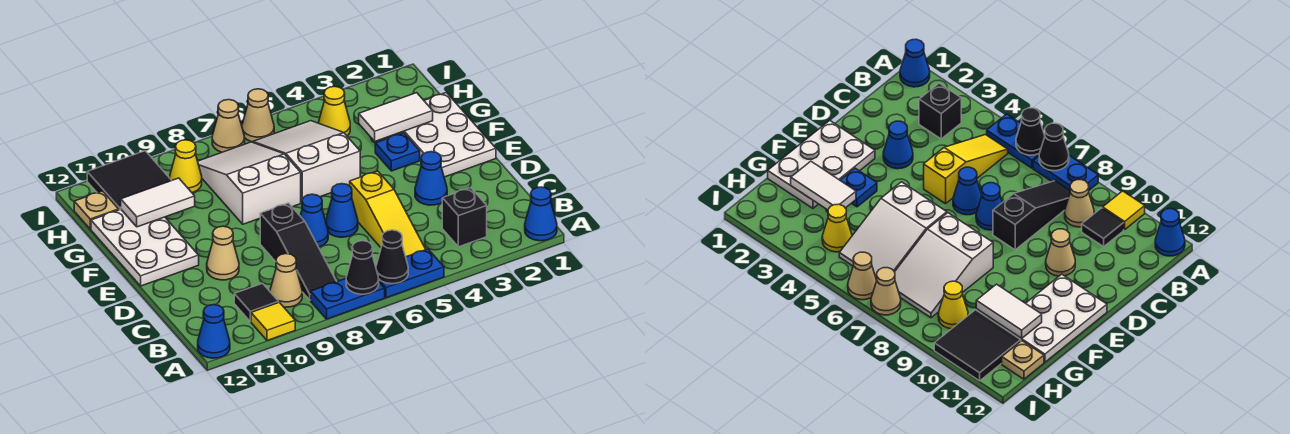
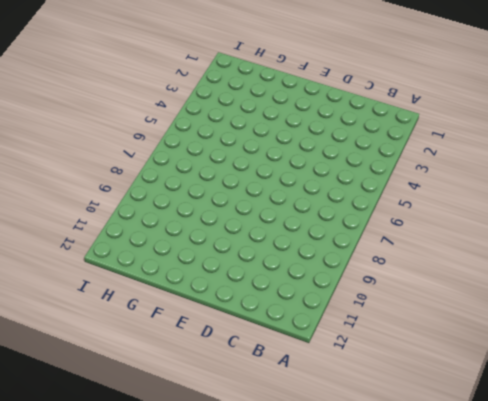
none -> blue 1x1 cone [525,187,557,241]
none -> blue 1x2 plate [379,249,444,298]
none -> blue 1x2 plate [311,279,385,319]

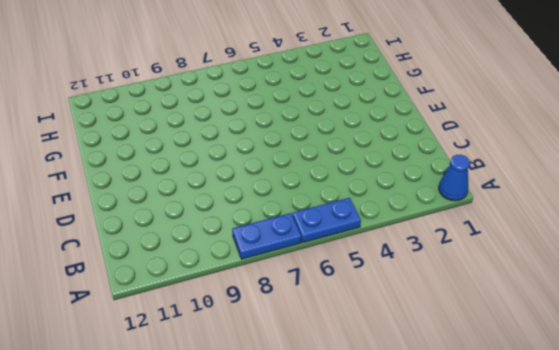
none -> yellow 1x1 tile [251,302,295,341]
none -> blue 1x1 cone [198,305,230,358]
none -> black 1x1 brick [442,188,487,247]

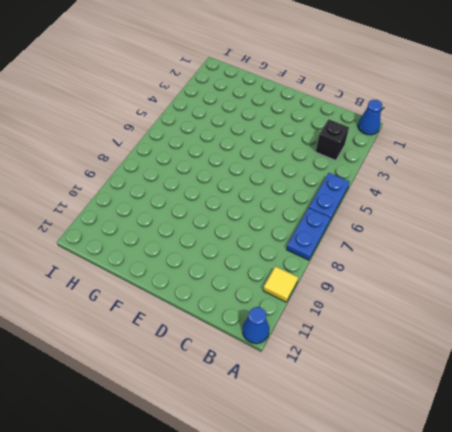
none -> yellow 1x3 slope [350,171,426,257]
none -> black 1x3 slope [260,203,337,300]
none -> tan 1x1 cone [270,254,302,307]

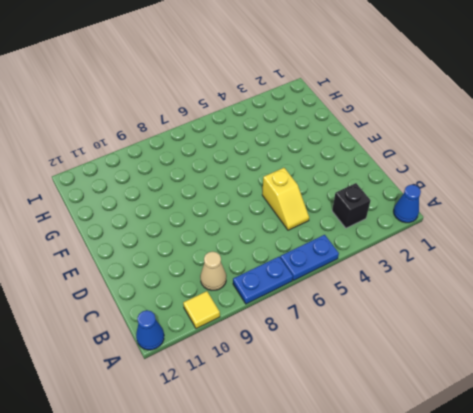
yellow 1x2 slope [262,168,309,230] -> yellow 1x3 slope [350,171,426,257]
none -> black 1x3 slope [260,203,337,300]
none -> black 1x1 tile [234,283,279,322]
none -> blue 1x1 cone [415,152,447,205]

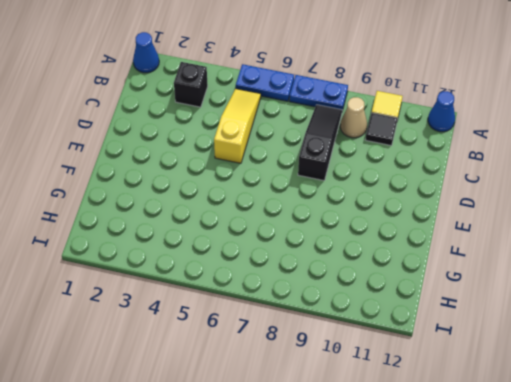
none -> blue 1x1 cone [415,152,447,205]
none -> blue 1x1 cone [326,184,358,237]
none -> blue 1x1 cone [300,194,328,247]

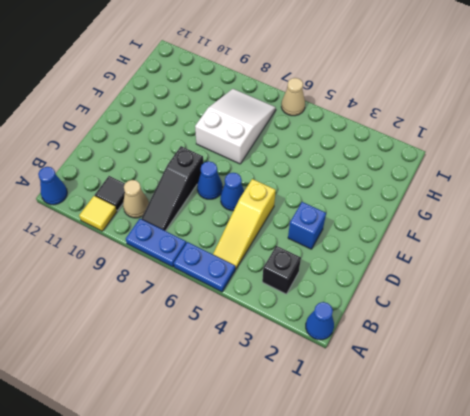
blue 1x1 brick [288,202,326,249] -> blue 1x1 cone [415,152,447,205]
none -> tan 1x1 cone [207,226,239,280]
none -> white 2x3 plate [398,93,496,177]
none -> white 2x3 plate [91,209,199,286]

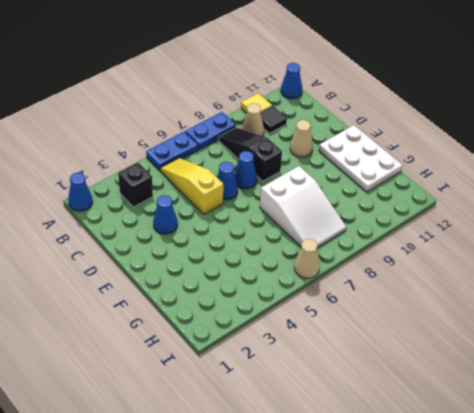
none -> white 2x3 plate [398,93,496,177]
none -> blue 1x1 plate [375,133,420,171]
none -> white 2x3 slope [253,121,360,202]

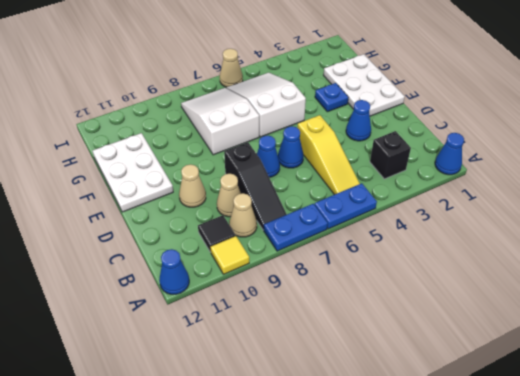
tan 1x1 cone [217,174,241,217] -> tan 1x1 cone moved to [212,100,245,152]
none -> yellow 1x1 cone [318,86,350,136]
none -> yellow 1x1 cone [170,140,202,192]
none -> black 2x2 tile [87,151,172,210]

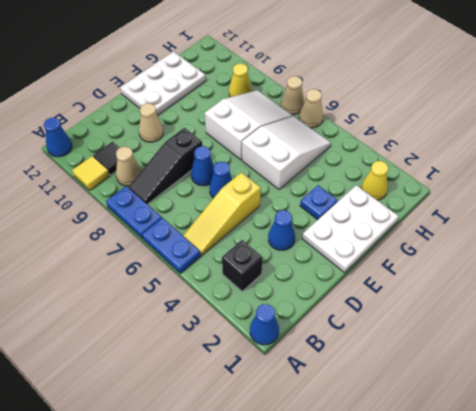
yellow 1x1 cone [361,161,388,200] -> yellow 1x1 cone moved to [318,86,350,136]
none -> black 2x2 tile [87,151,172,210]
none -> tan 1x1 plate [74,191,119,229]
none -> black 1x1 cone [376,230,408,284]

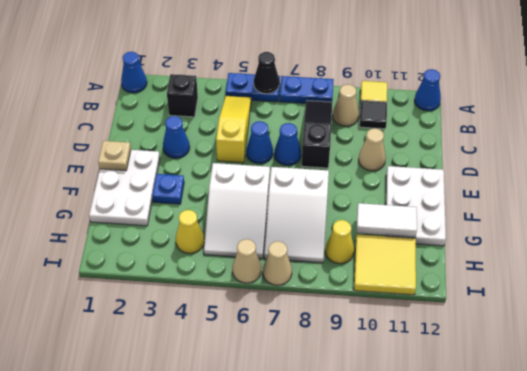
tan 1x1 plate [98,141,131,170] -> tan 1x1 plate moved to [74,191,119,229]
yellow 2x2 tile [354,235,416,295] -> black 2x2 tile [87,151,172,210]
none -> black 1x1 cone [346,241,379,294]
none -> white 1x2 tile [359,93,433,141]

